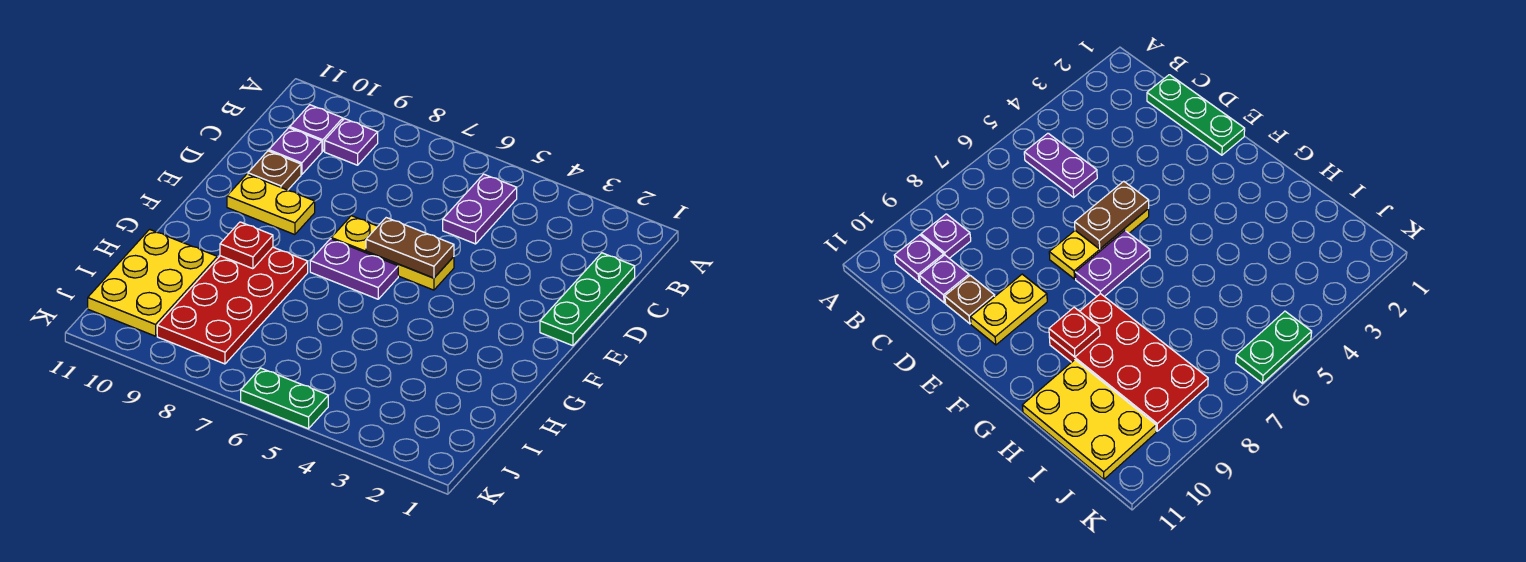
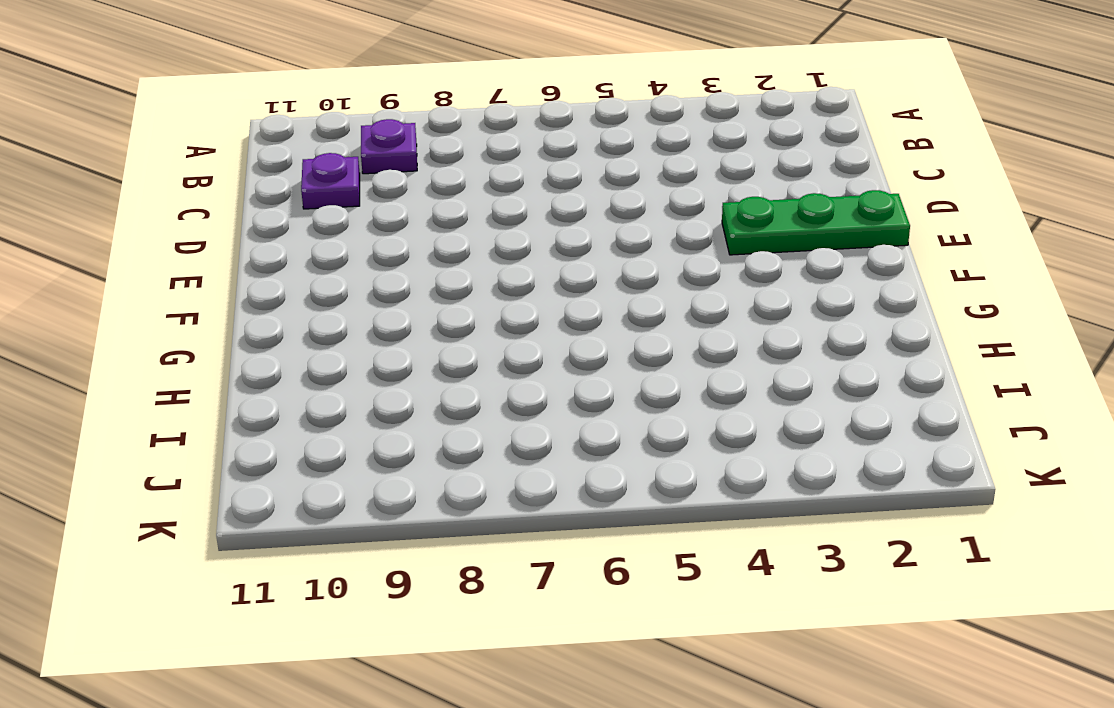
green 1x3 plate [722,190,910,255] -> green 1x3 plate turned to [540,253,635,346]
none -> purple 1x2 plate [443,174,517,244]
none -> purple 1x1 plate [290,105,343,151]
none -> brown 1x1 plate [248,151,301,190]

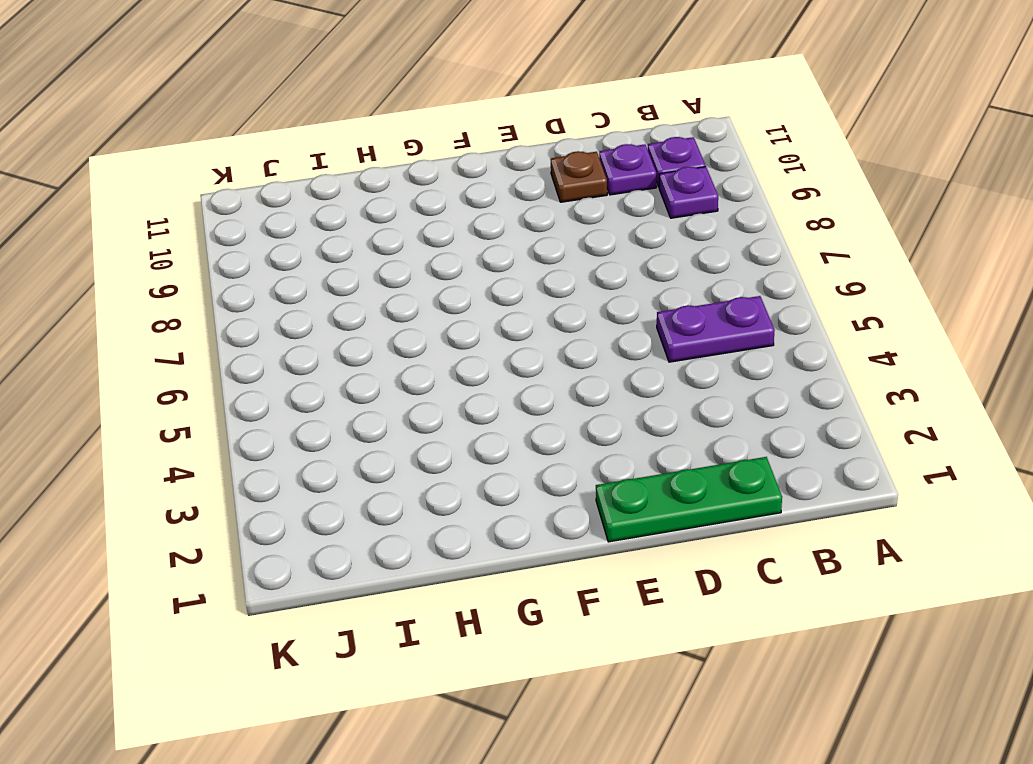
none -> yellow 1x3 plate [331,216,454,290]
none -> yellow 1x2 plate [227,174,315,235]
none -> purple 1x2 plate [310,239,398,299]

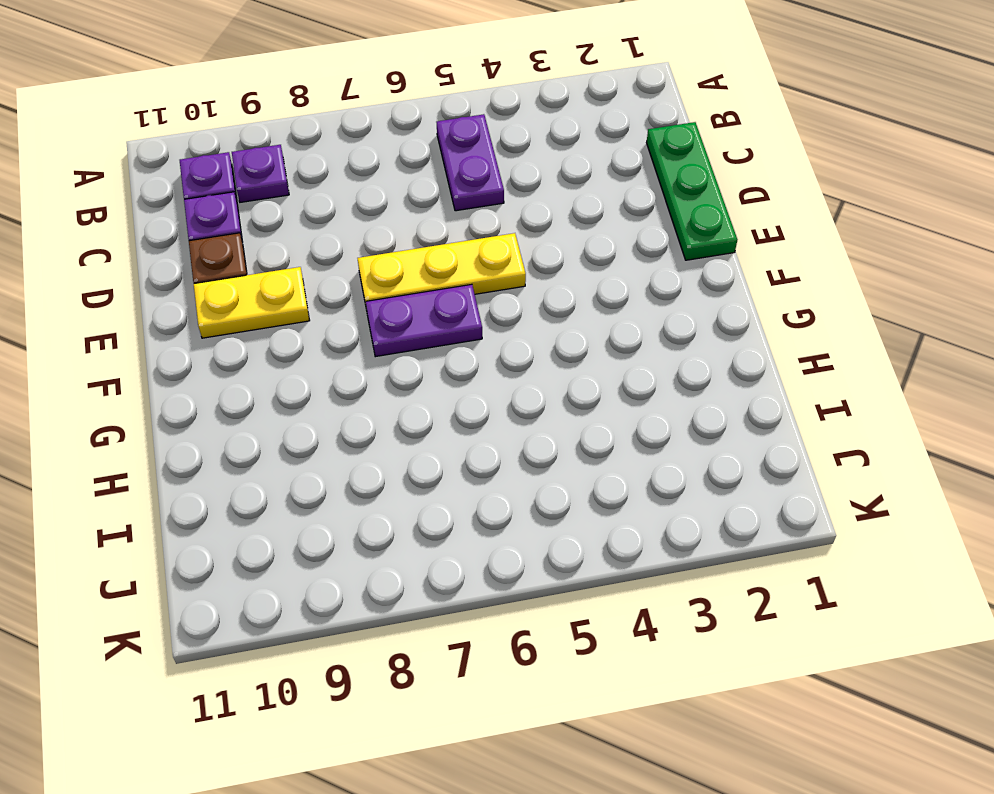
none -> red 2x4 plate [157,247,308,364]
none -> yellow 2x3 plate [88,229,217,336]
none -> green 1x2 plate [241,368,328,429]

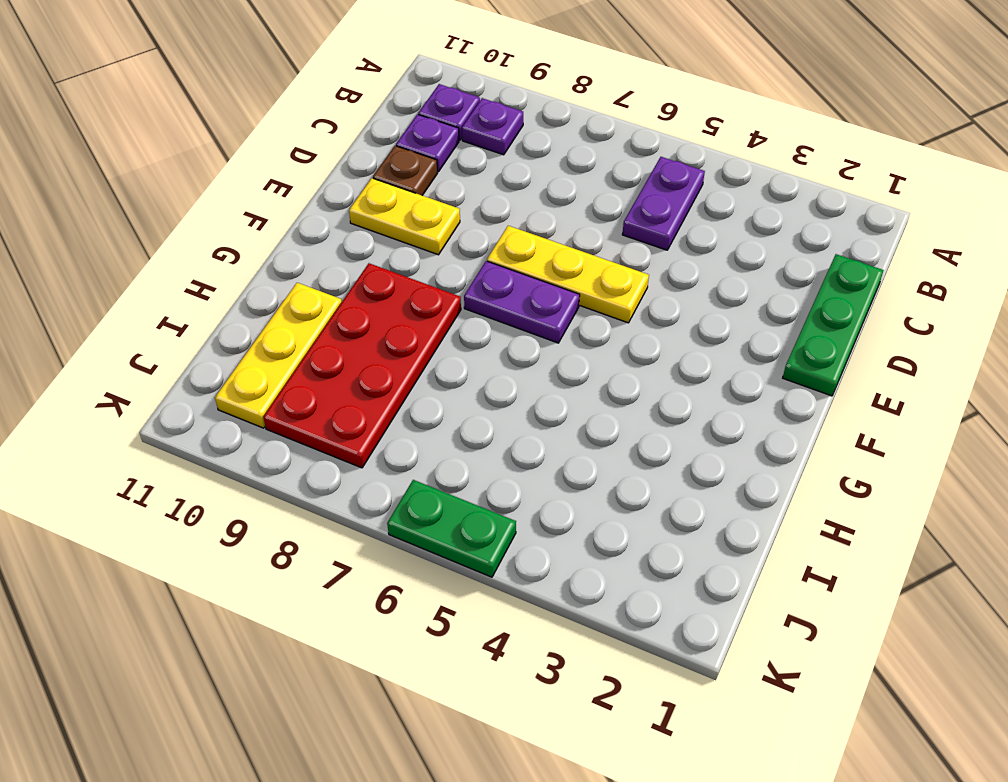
yellow 1x3 plate [215,283,342,428] -> yellow 2x3 plate [88,229,217,336]
none -> brown 1x2 plate [366,218,454,278]
none -> red 1x1 plate [220,222,273,269]

